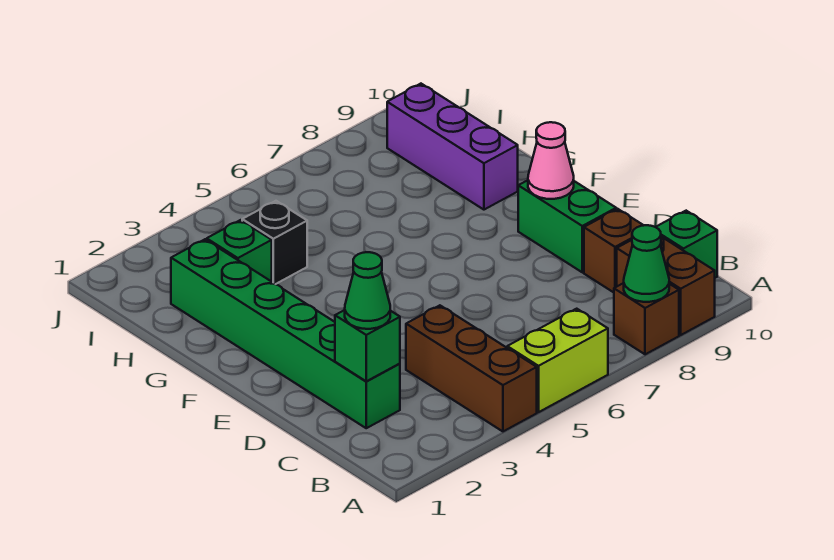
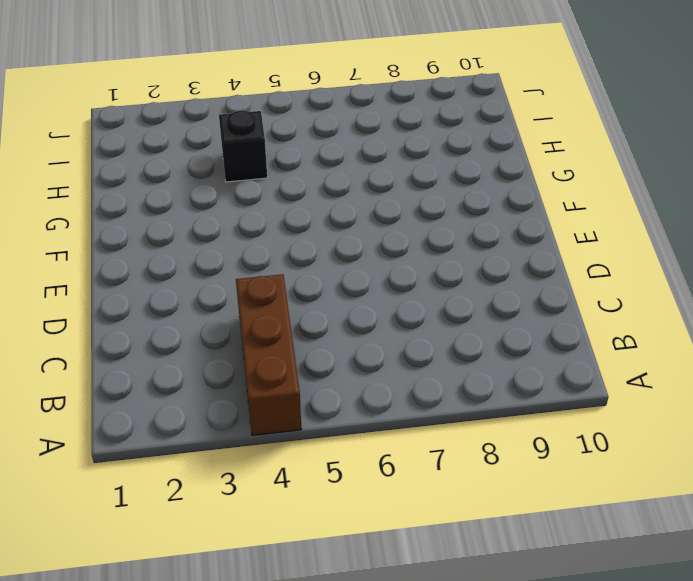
none -> lime 1x2 brick [507,309,608,412]
none -> brown 1x1 brick [614,283,679,354]
none -> brown 1x2 brick [617,236,715,335]

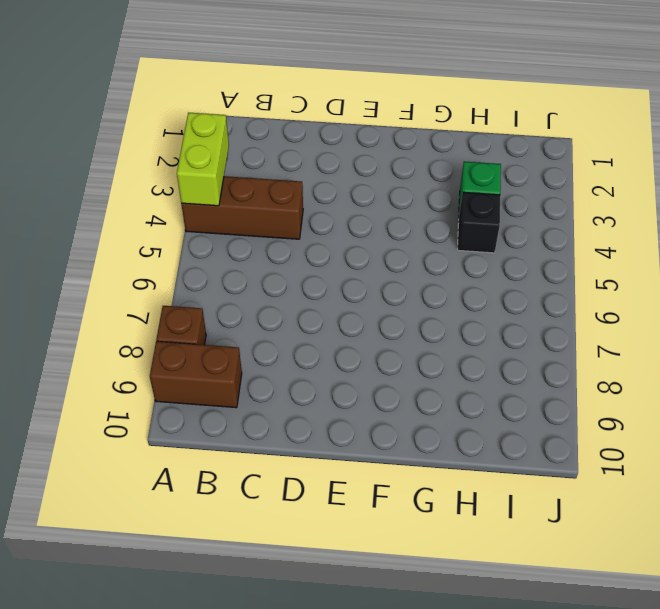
lime 1x2 brick [177,113,229,206] -> lime 1x2 brick moved to [507,309,608,412]
none -> green 1x1 brick [656,211,717,278]
none -> green 1x6 brick [171,239,400,428]
none -> brown 1x1 brick [584,209,644,292]

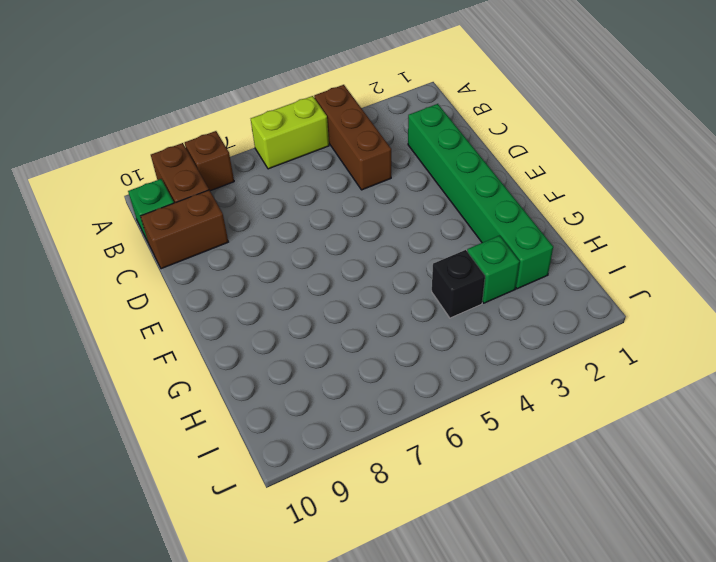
brown 1x2 brick [140,190,228,269] -> brown 1x1 brick [584,209,644,292]
none -> green 1x2 brick [518,180,616,272]
none -> purple 1x3 brick [387,84,518,210]
none -> green 1x1 cone [624,225,669,302]

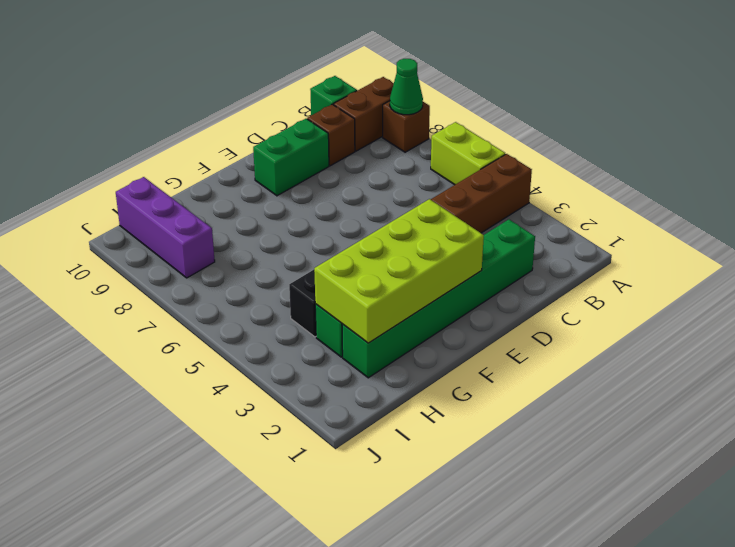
lime 2x4 brick [314,199,484,343] -> none
purple 1x3 brick [116,177,215,278] -> purple 1x3 brick turned to [387,84,518,210]
none -> green 1x1 brick [335,310,400,381]
none -> pink 1x1 cone [528,122,574,199]
none -> green 1x1 cone [345,252,390,329]

